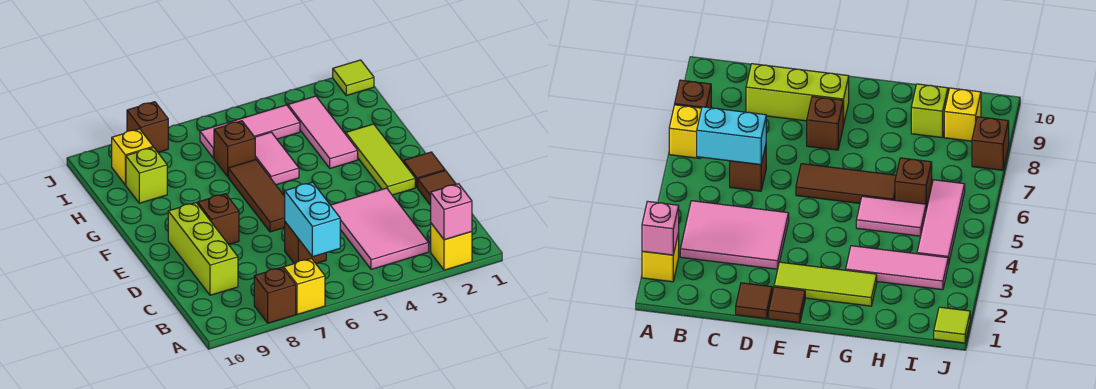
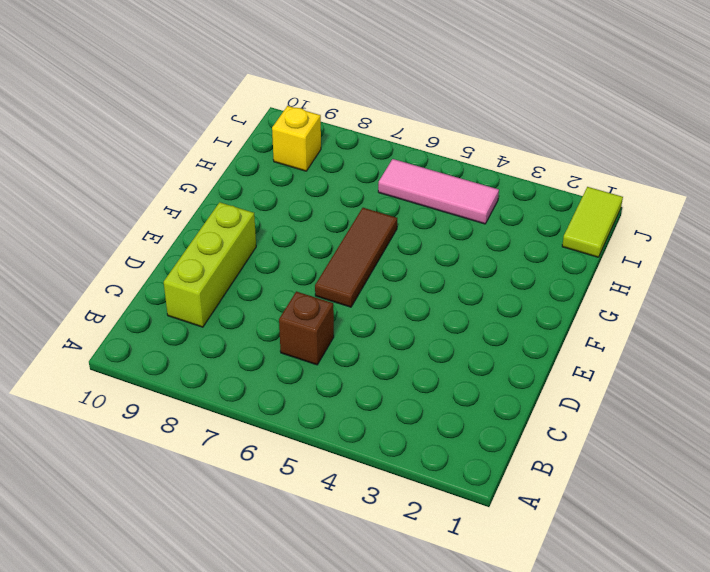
lime 1x2 tile [562,187,623,257] -> lime 1x1 tile [333,60,374,96]
none -> yellow 1x1 brick [431,223,472,270]
none -> yellow 1x1 brick [284,259,325,314]
none -> brown 1x1 brick [254,268,296,323]

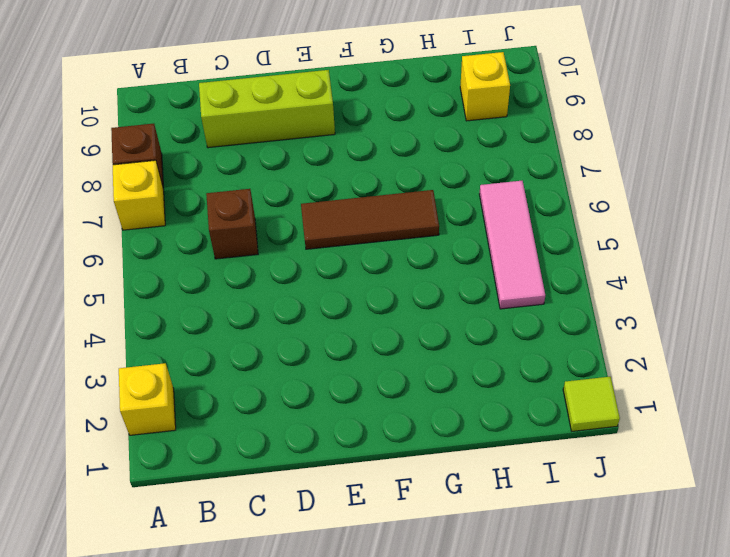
none -> pink 2x3 tile [331,188,429,269]
none -> brown 1x1 tile [418,170,456,205]
none -> brown 1x1 tile [403,152,445,188]

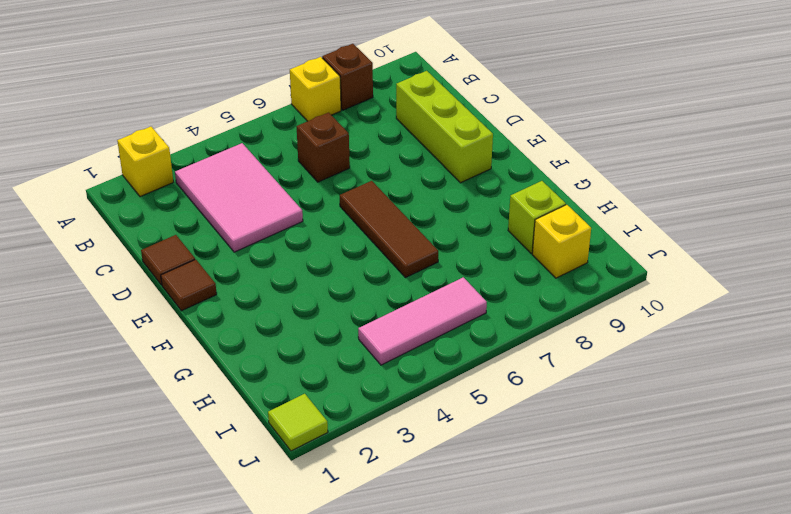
none -> lime 1x3 tile [346,124,415,195]
none -> brown 1x1 brick [198,194,239,244]
none -> pink 1x3 tile [288,96,358,168]

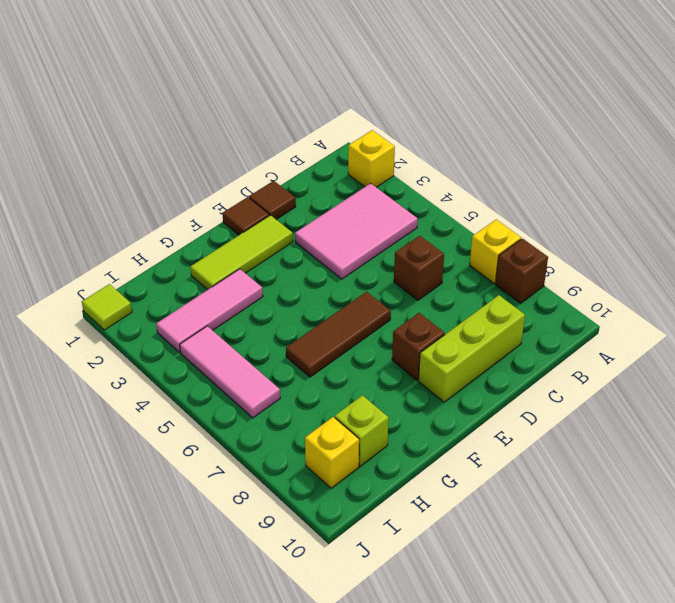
none -> pink 1x2 tile [255,132,299,185]
none -> brown 1x1 brick [214,121,255,176]
none -> brown 1x1 brick [127,102,168,152]

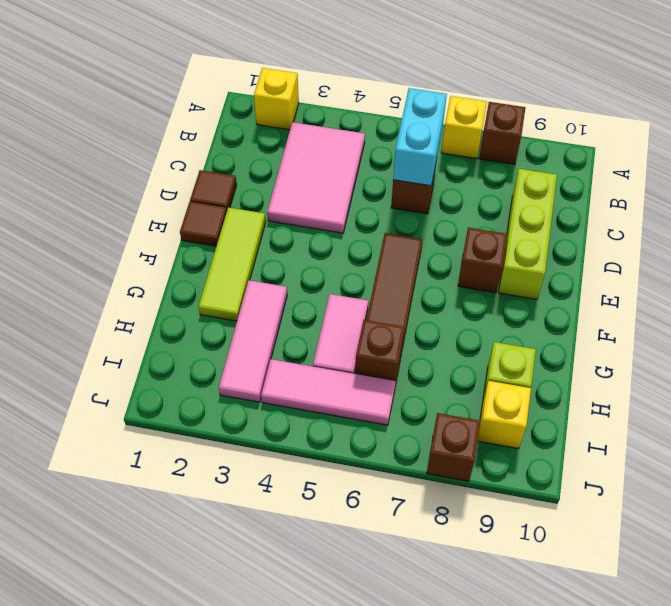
none -> lime 1x1 tile [333,60,374,96]
none -> pink 1x1 brick [431,184,472,240]

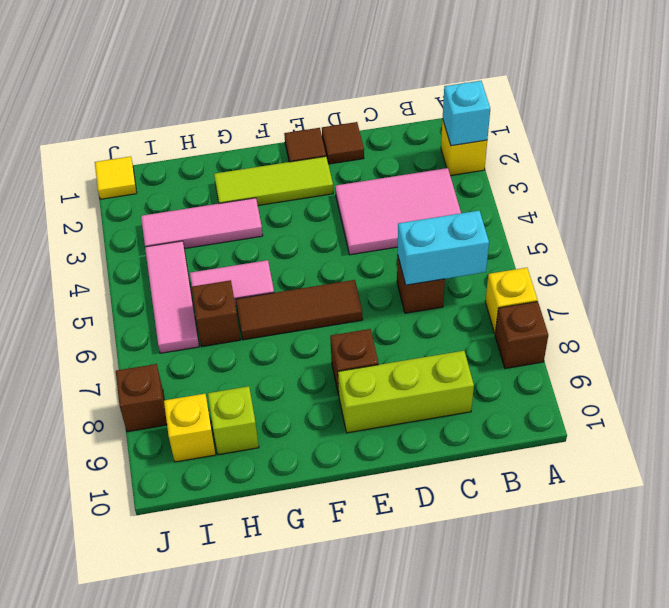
cyan 1x1 brick [443,81,490,146] -> pink 1x1 brick [431,184,472,240]
yellow 1x1 tile [95,156,137,199] -> lime 1x1 tile [333,60,374,96]

